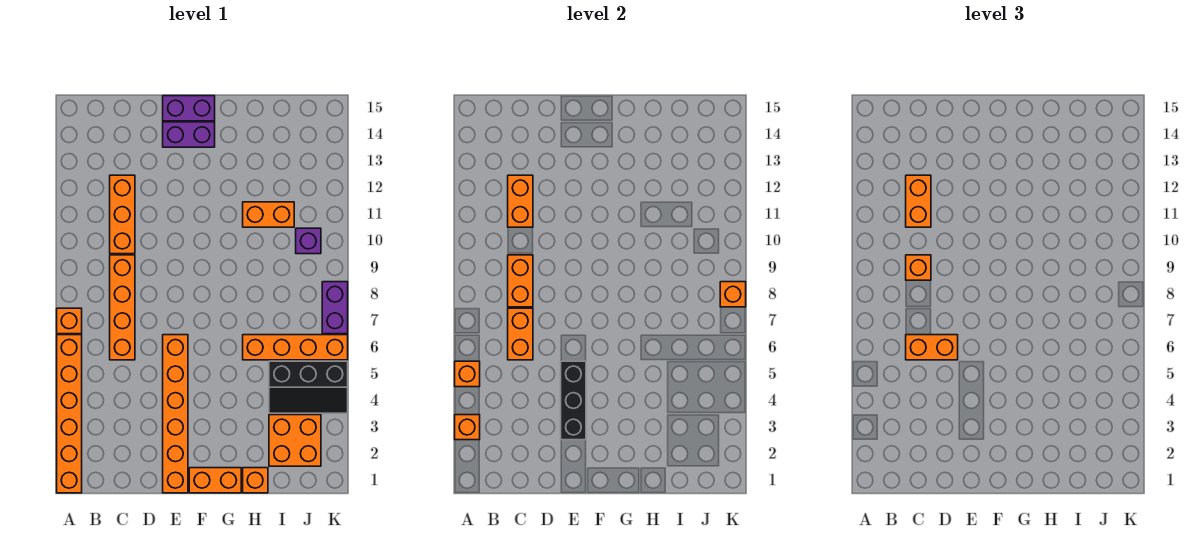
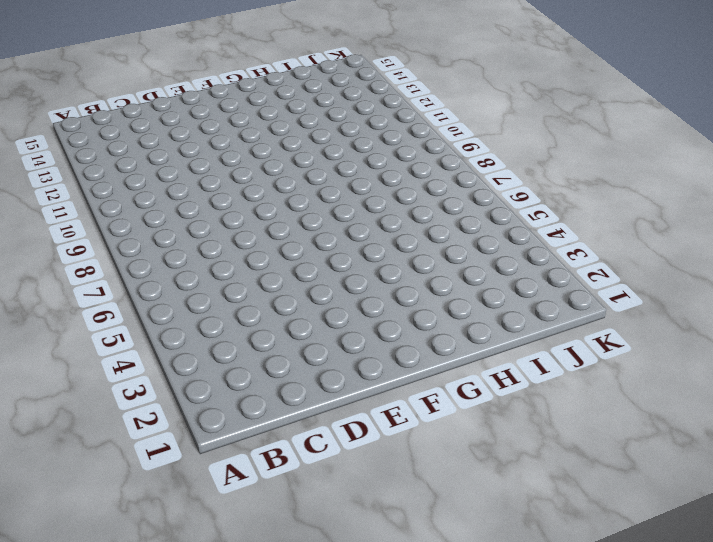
none -> orange 1x6 brick [57,335,82,493]
none -> orange 1x1 brick [57,308,82,334]
none -> orange 1x4 brick [110,255,135,360]

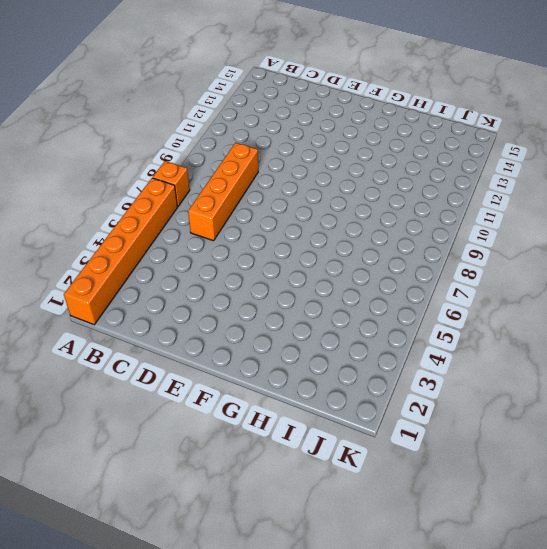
none -> orange 1x3 brick [110,175,135,254]
none -> orange 1x6 brick [163,335,188,493]
none -> purple 1x2 brick [163,122,215,147]

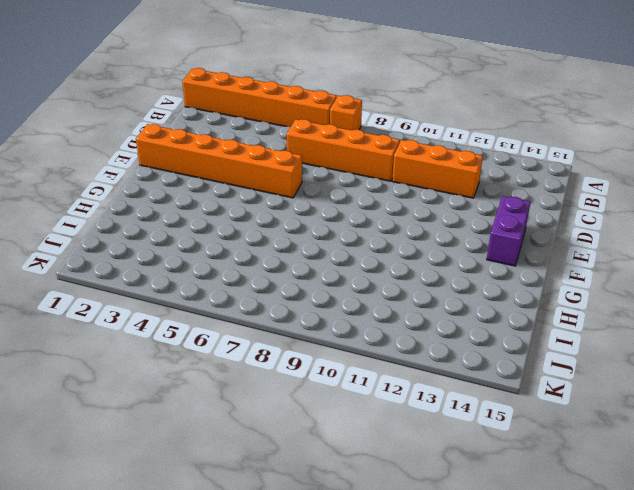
none -> purple 1x2 brick [163,96,215,121]
none -> orange 1x2 brick [189,468,241,493]
none -> orange 1x1 brick [243,468,268,493]

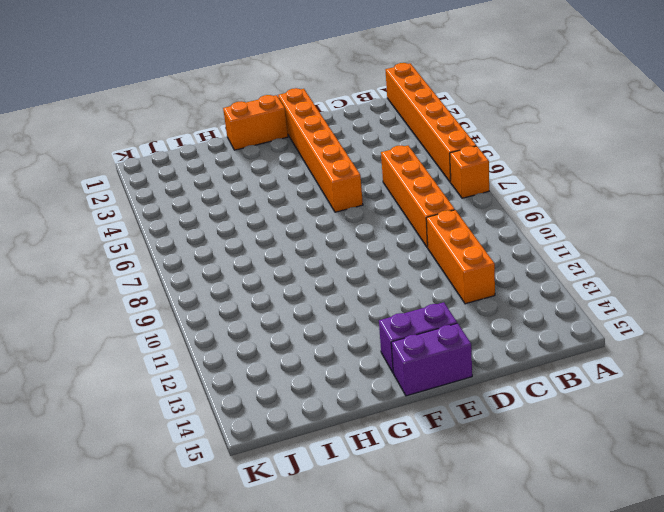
none -> orange 1x1 brick [243,468,268,493]
none -> orange 1x4 brick [243,335,348,360]
none -> orange 1x2 brick [243,202,294,227]

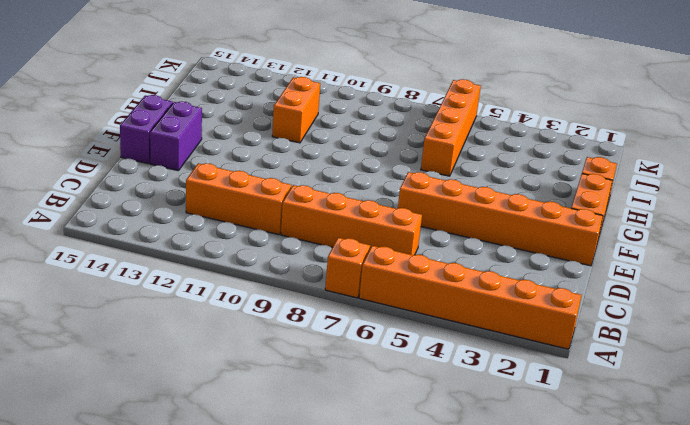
none -> orange 2x2 brick [269,415,321,466]
none -> black 2x3 slope [269,361,348,413]
none -> purple 1x1 brick [296,228,321,254]

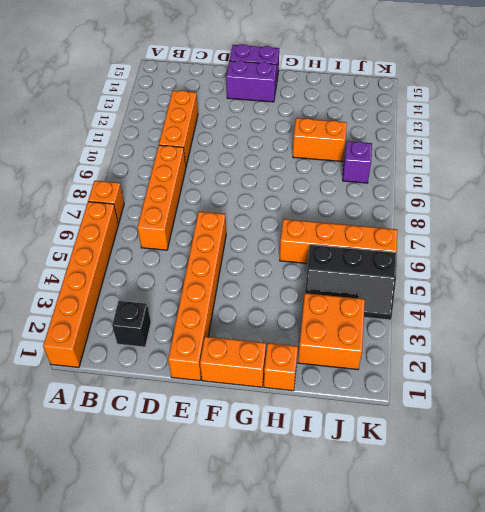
black 1x1 brick [112,301,151,347] -> none
none -> purple 1x2 brick [322,282,348,334]
none -> orange 1x1 brick [455,415,480,440]
none -> orange 1x1 brick [455,361,480,387]

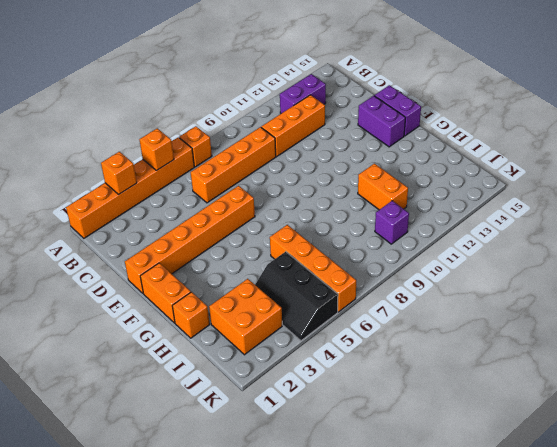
purple 1x2 brick [280,74,326,113] -> purple 1x2 brick moved to [322,282,348,334]
none -> orange 1x2 brick [508,308,533,360]
none -> orange 1x2 brick [508,255,533,307]
none -> orange 1x2 brick [508,175,533,227]

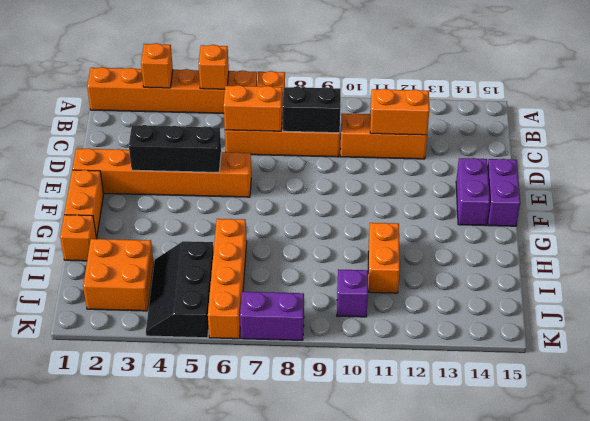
black 1x2 brick [283,87,341,133] -> orange 1x2 brick [508,255,533,307]
none -> orange 1x1 brick [720,282,746,307]
none -> orange 1x2 brick [906,335,958,360]
none -> orange 1x1 brick [906,255,931,280]

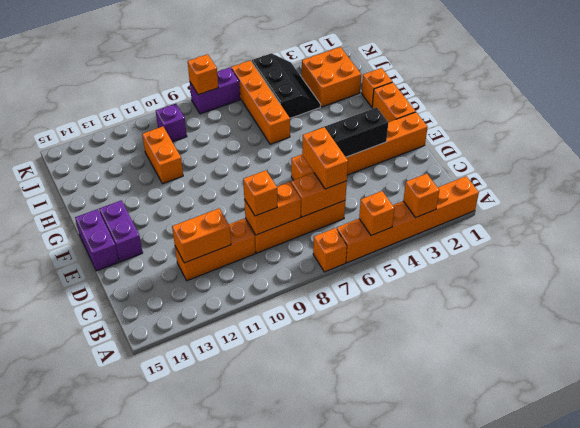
none -> orange 1x2 brick [906,175,931,227]

